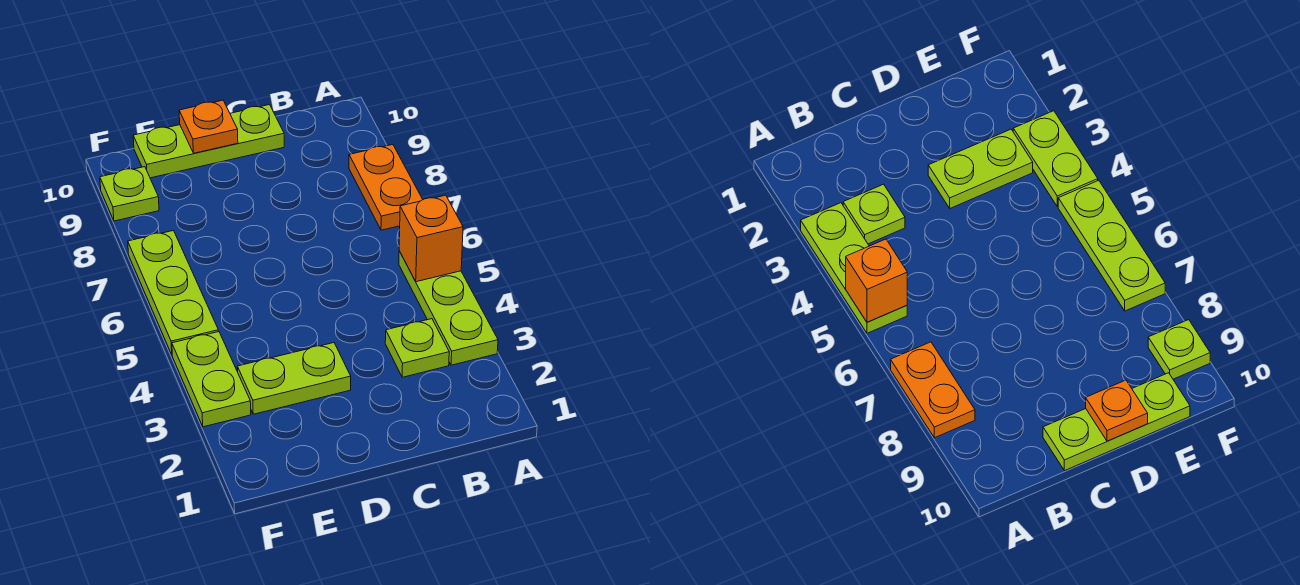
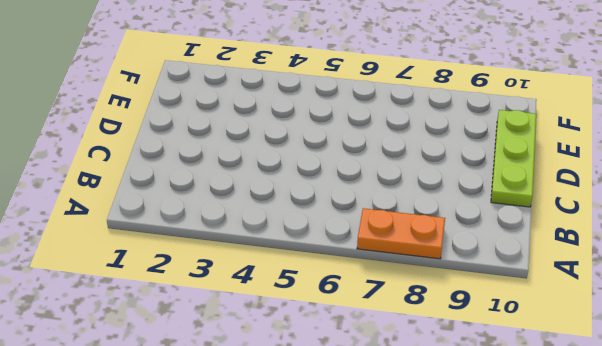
none -> lime 1x3 plate [399,251,498,365]
none -> lime 1x1 plate [385,319,449,377]

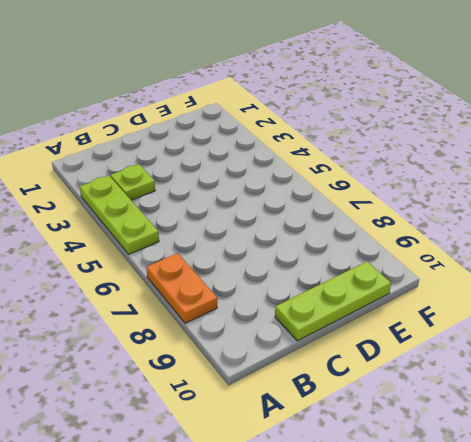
none -> lime 1x2 plate [237,343,351,414]
none -> lime 1x2 plate [172,332,251,427]

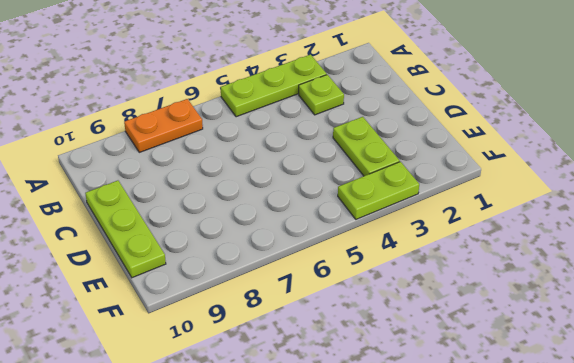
none -> lime 1x3 plate [128,231,218,354]
none -> lime 1x1 plate [100,167,159,221]

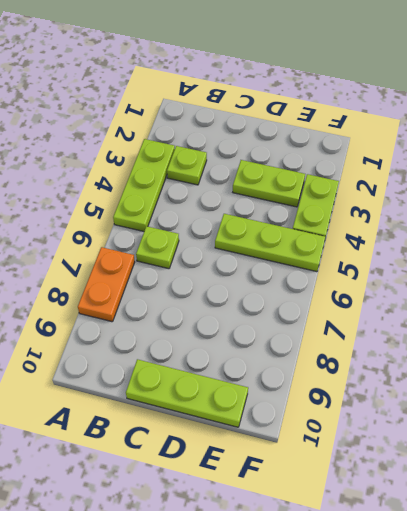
lime 1x1 plate [136,226,179,269] -> lime 1x1 plate moved to [100,167,159,221]
lime 1x3 plate [215,214,326,272] -> lime 1x3 plate turned to [128,231,218,354]
none -> orange 1x1 brick [399,195,463,282]
none -> orange 1x1 plate [179,100,238,153]

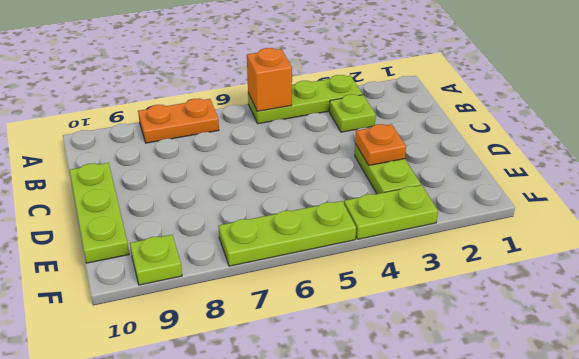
orange 1x1 plate [355,124,406,165] -> orange 1x1 plate moved to [179,100,238,153]

